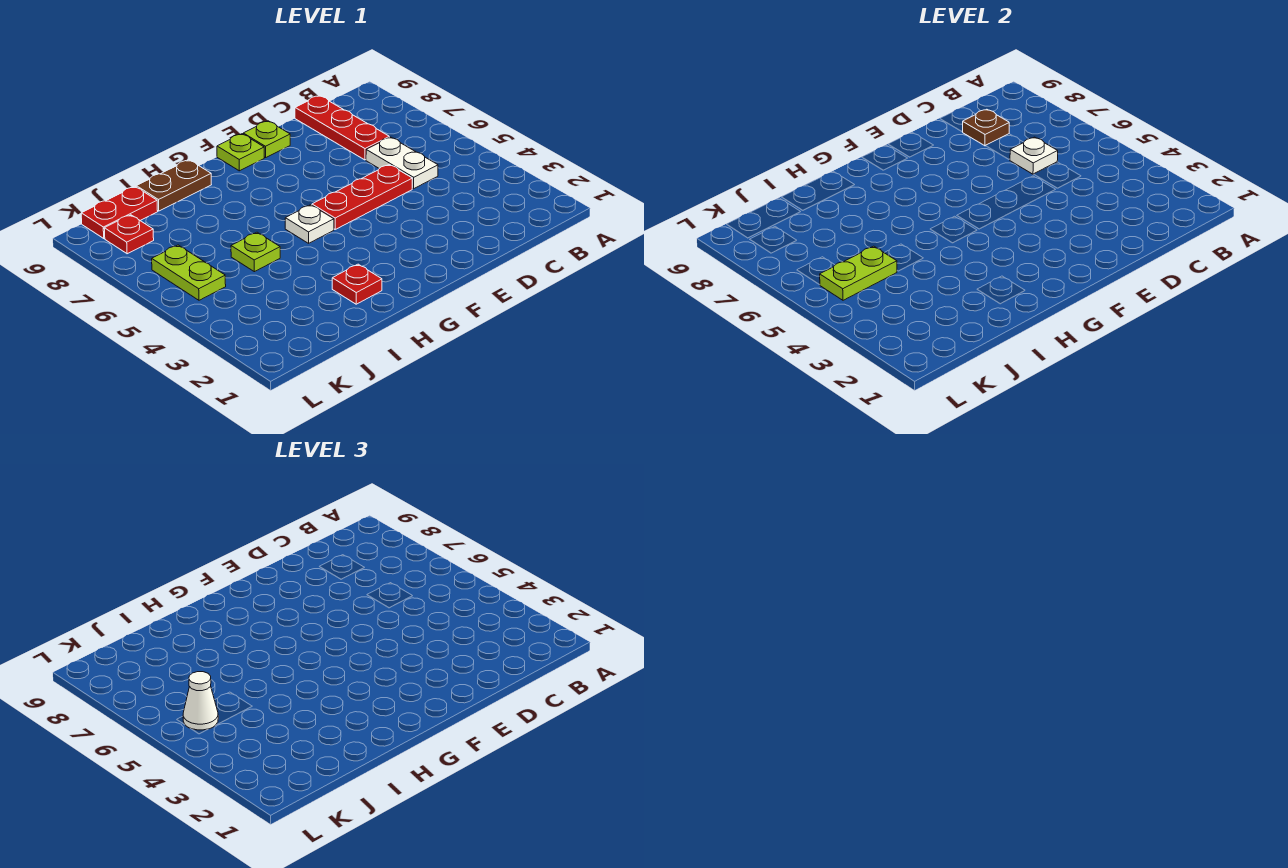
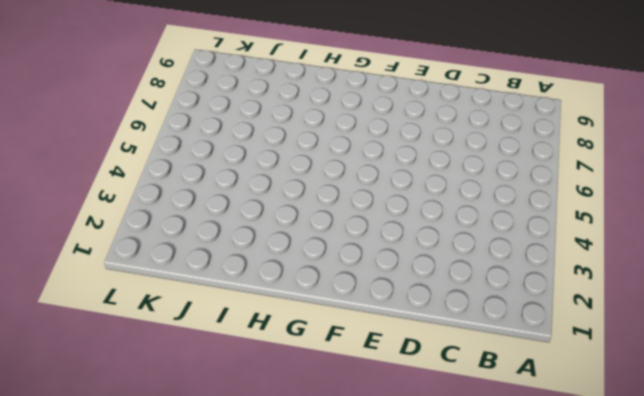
none -> white 1x2 plate [366,137,438,189]
none -> red 1x3 plate [295,96,389,160]
none -> red 1x3 plate [312,165,413,229]

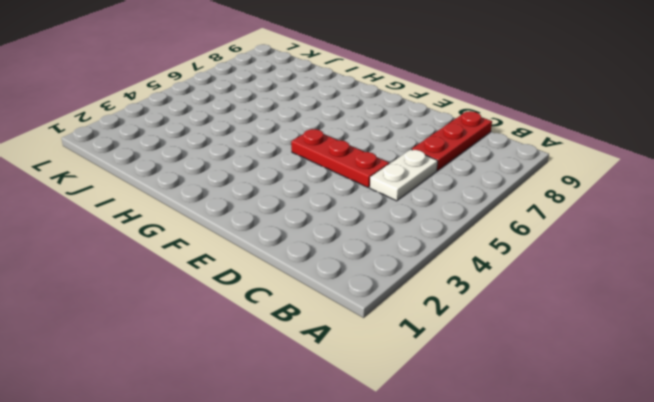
none -> lime 1x1 plate [243,121,290,158]
none -> lime 1x1 plate [217,134,264,171]
none -> white 1x1 plate [285,205,334,243]

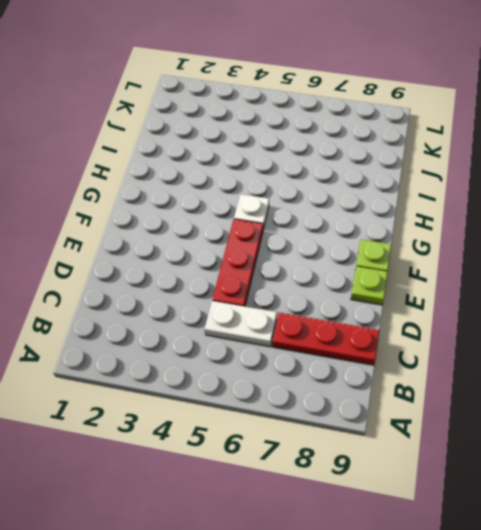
none -> red 1x1 plate [332,264,382,304]
none -> brown 1x2 plate [136,160,211,211]
none -> lime 1x1 plate [231,232,280,272]

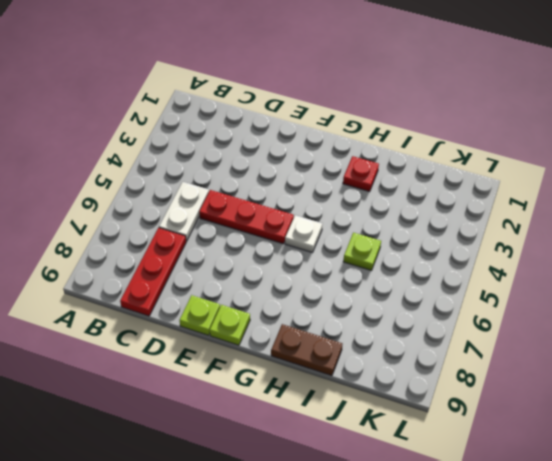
none -> red 1x2 plate [81,187,158,238]
none -> lime 1x2 plate [152,245,226,300]
none -> red 1x1 plate [104,215,154,254]

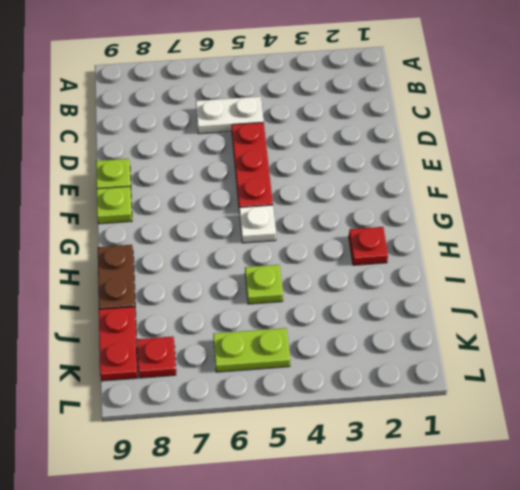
none -> red 1x3 plate [295,96,389,160]
none -> white 1x1 plate [1010,137,1058,174]
none -> brown 1x1 plate [963,109,1009,146]

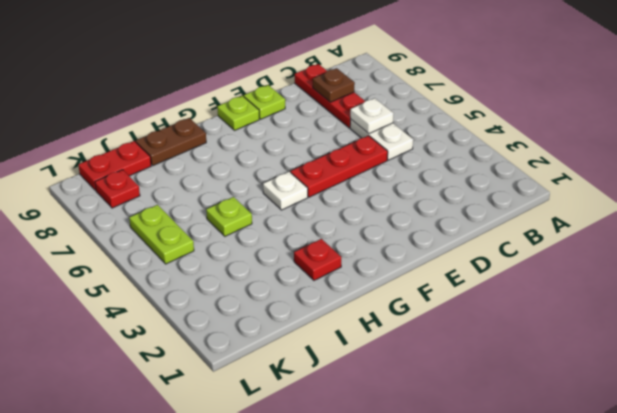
none -> lime 1x2 plate [820,246,897,300]
none -> white 1x1 cone [183,672,218,730]

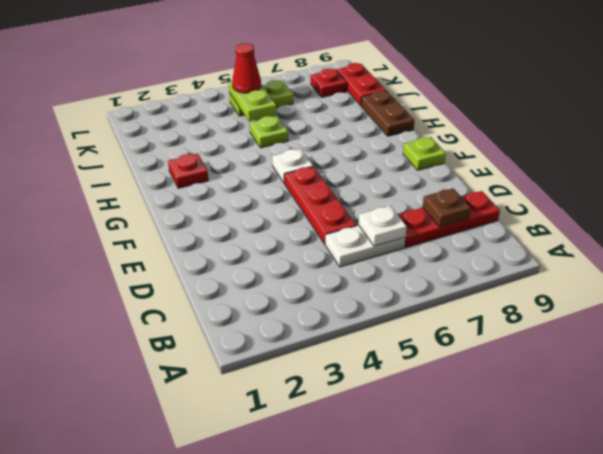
red 1x1 cone [232,43,261,93] -> white 1x1 cone [183,672,218,730]
none -> lime 1x1 plate [243,121,290,158]

